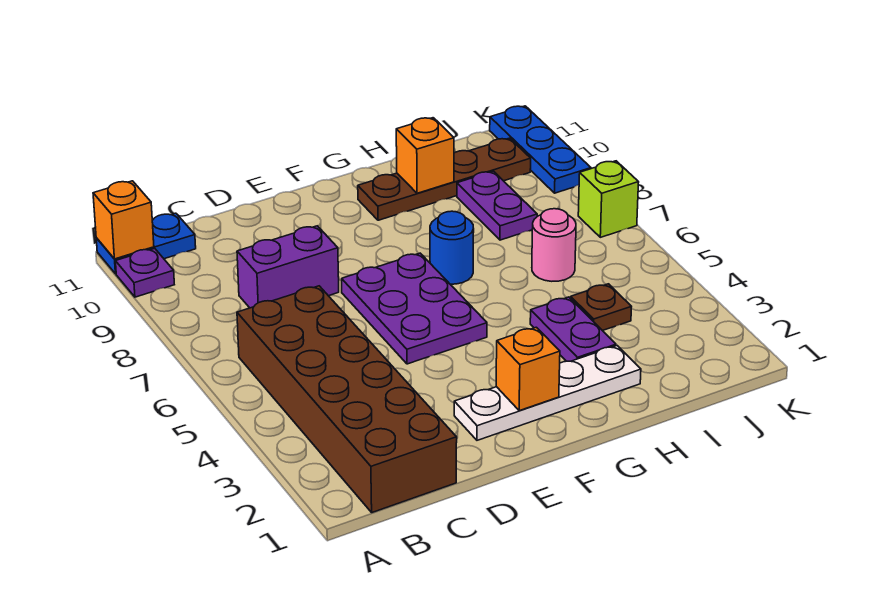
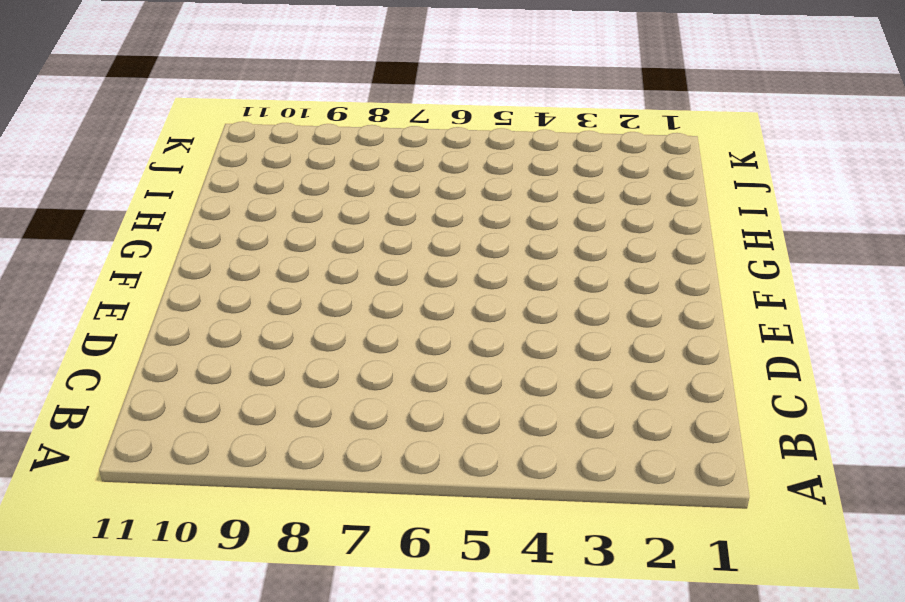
none -> purple 1x1 plate [116,249,174,297]
none -> blue 1x2 plate [96,213,196,274]
none -> brown 2x6 brick [237,286,457,512]

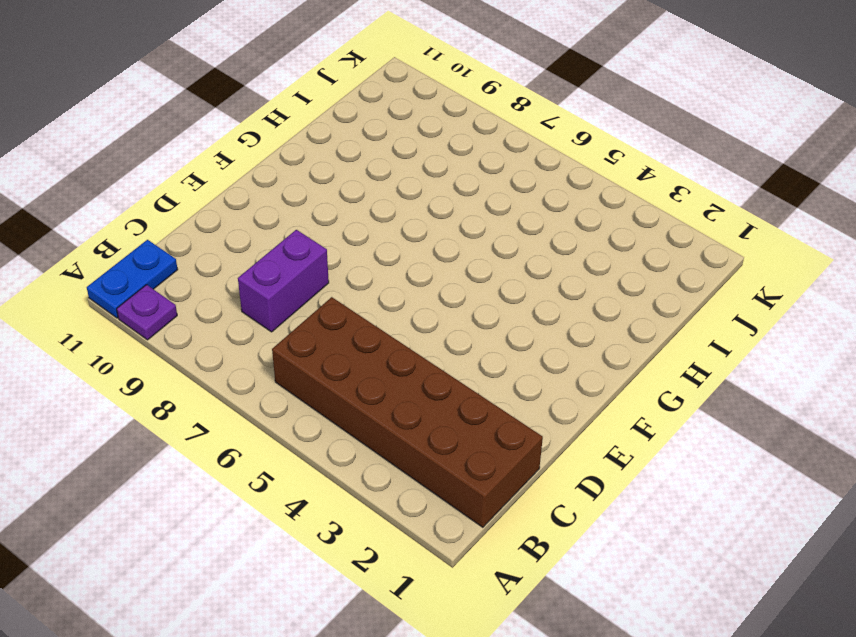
none -> white 1x4 plate [454,346,641,440]
none -> purple 2x3 plate [342,253,487,364]
none -> blue 1x1 round brick [430,211,474,284]

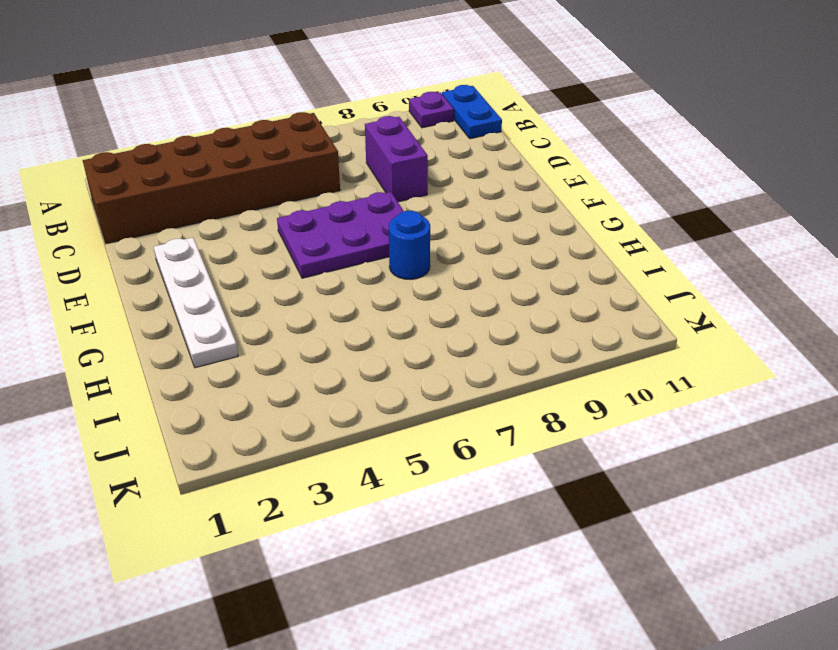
none -> brown 1x4 plate [358,138,531,220]
none -> purple 1x2 plate [530,297,616,361]
none -> brown 1x1 plate [571,284,631,331]

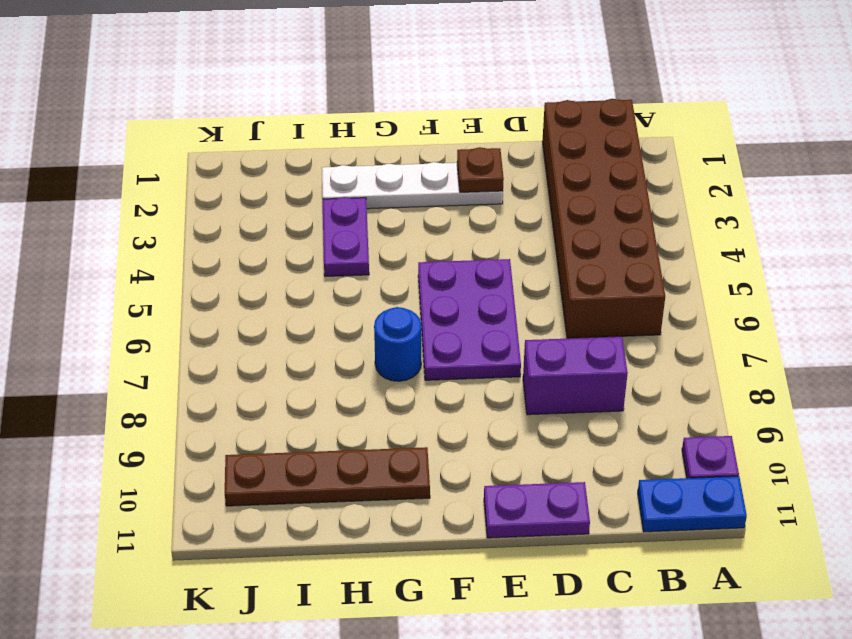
purple 1x2 plate [484,482,590,538] -> purple 1x2 plate turned to [457,171,537,240]
brown 1x1 plate [457,147,504,192] -> brown 1x1 plate moved to [571,284,631,331]
none -> pink 1x1 round brick [532,209,576,281]
none -> lime 1x1 brick [578,161,639,237]
none -> blue 1x3 plate [490,106,591,193]

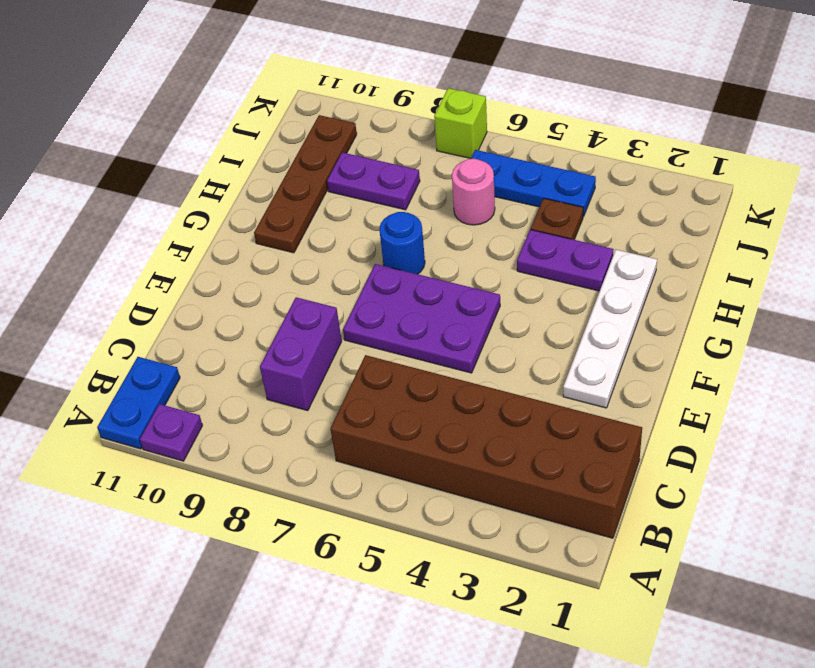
blue 1x3 plate [471,150,596,217] -> blue 1x3 plate moved to [490,106,591,193]
none -> orange 1x1 brick [93,181,154,259]
none -> orange 1x1 brick [496,327,560,411]
none -> orange 1x1 brick [396,118,454,193]

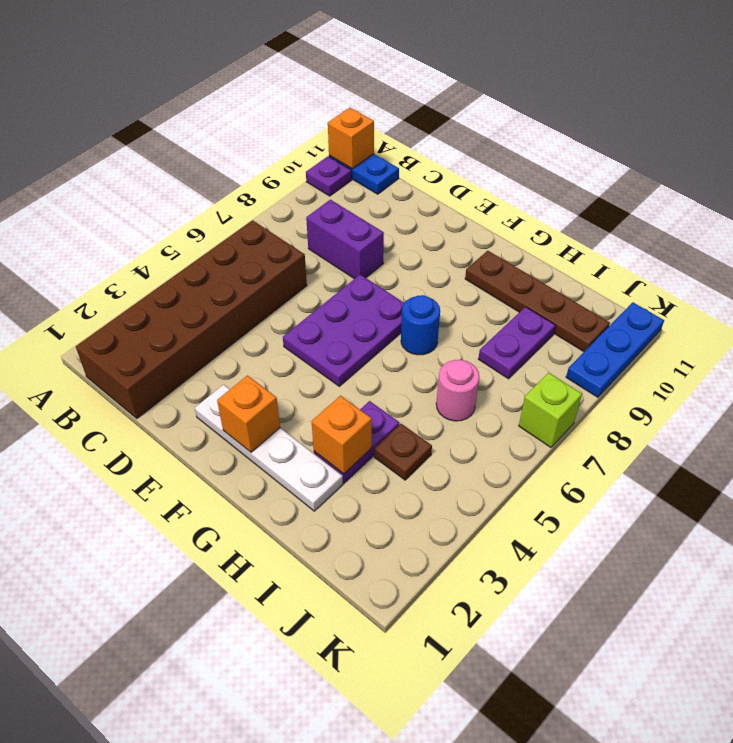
orange 1x1 brick [312,396,372,474] -> orange 1x1 brick moved to [396,118,454,193]

